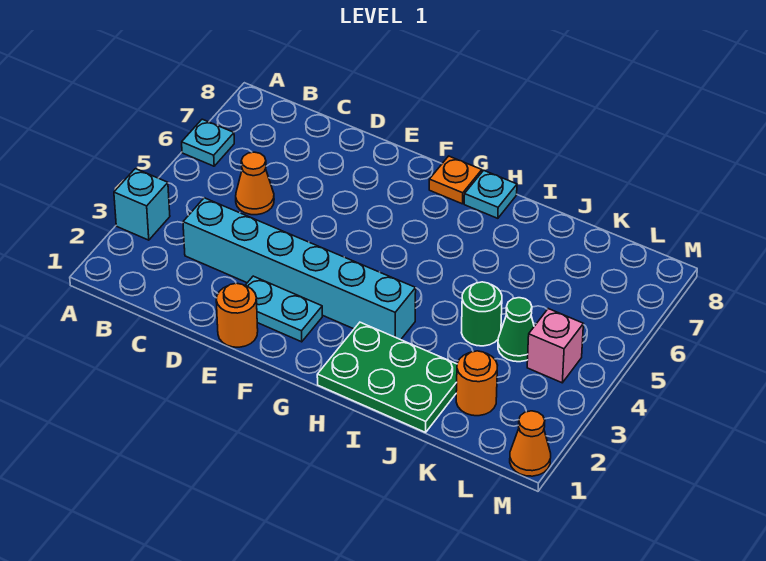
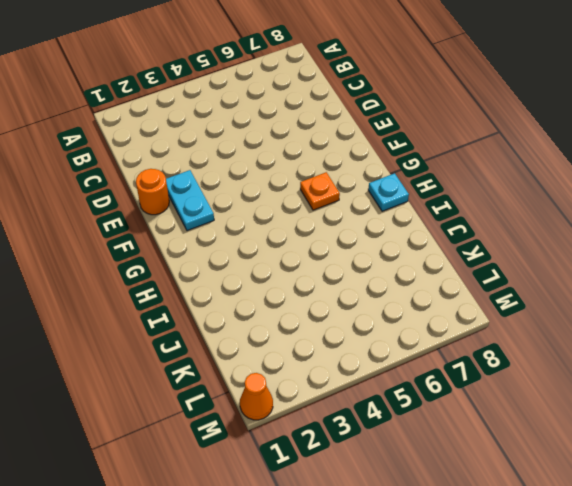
orange 1x1 plate [300,172,340,210] -> orange 1x1 plate moved to [429,156,482,204]
none -> cyan 1x1 brick [114,169,170,240]
none -> cyan 1x1 plate [182,119,234,166]
none -> cyan 1x6 brick [183,198,416,340]

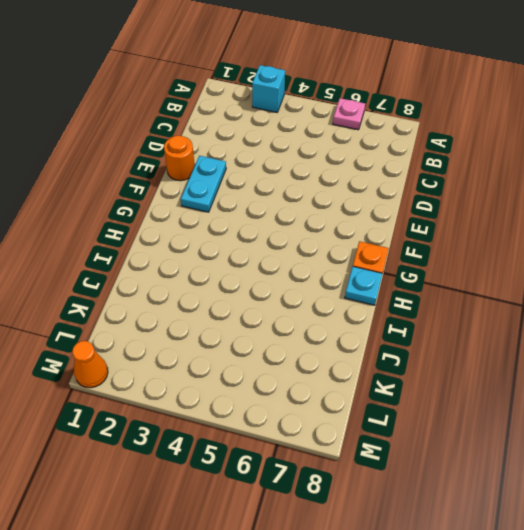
pink 1x1 plate [333,98,365,130] -> cyan 1x1 plate [182,119,234,166]
none -> cyan 1x6 brick [183,198,416,340]
none -> orange 1x1 cone [236,152,274,215]
none -> green 2x3 plate [317,322,457,432]

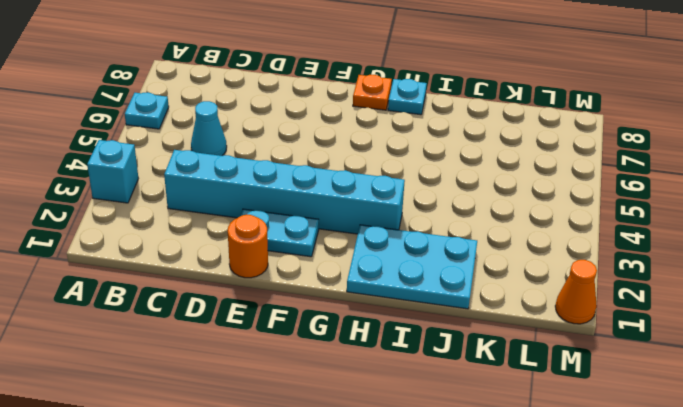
cyan 1x1 cone [191,101,227,156] -> orange 1x1 cone [236,152,274,215]
cyan 2x3 plate [347,225,477,309] -> green 2x3 plate [317,322,457,432]
none -> green 1x1 round brick [461,282,502,346]
none -> orange 1x1 round brick [456,351,498,416]
none -> green 1x1 cone [498,298,534,362]

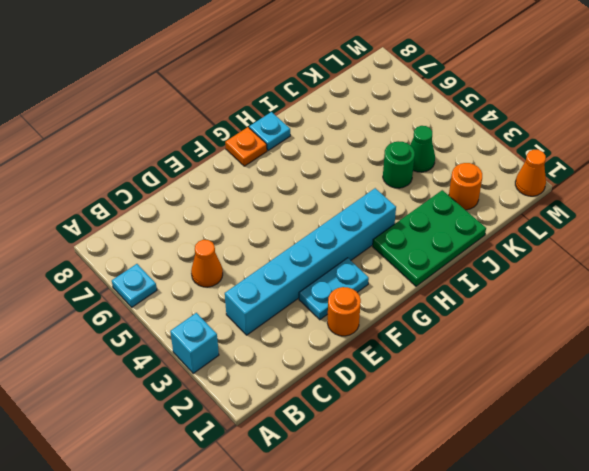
none -> pink 1x1 brick [527,309,583,383]

